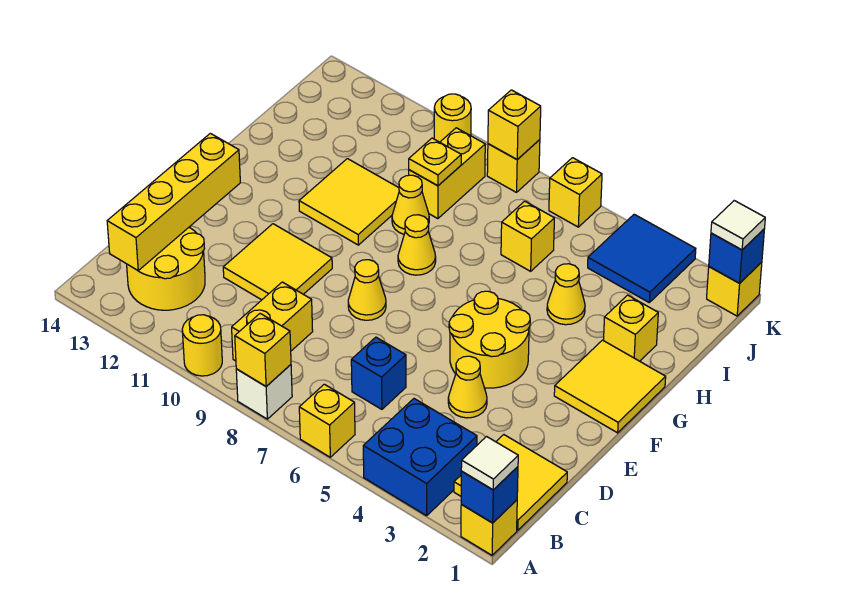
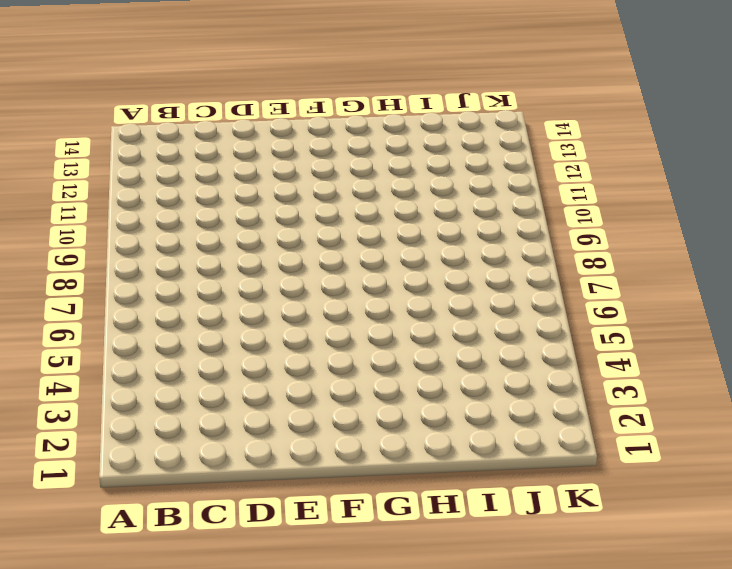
none -> yellow 1x1 brick [461,500,517,555]
none -> blue 2x2 brick [363,399,477,516]
none -> yellow 1x1 brick [299,384,355,457]
none -> white 1x1 brick [236,365,292,419]

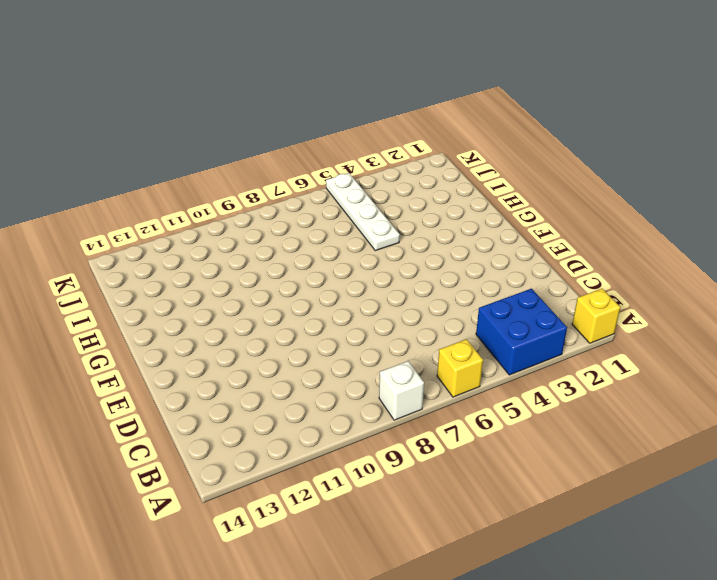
white 1x4 plate [326,173,400,251] -> none
none -> yellow 1x1 round brick [182,315,222,376]
none -> yellow 2x2 tile [454,435,567,530]
none -> yellow 1x2 brick [232,282,313,361]
none -> yellow 2x2 round brick [127,228,205,310]

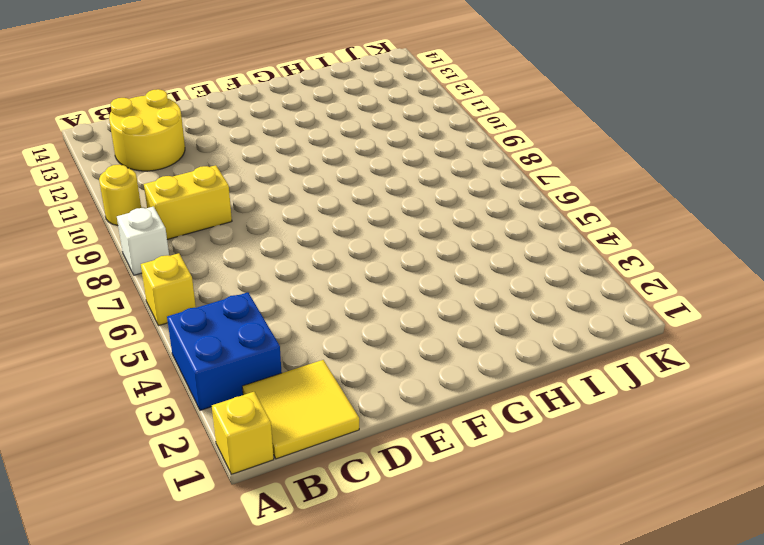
none -> blue 1x1 brick [351,337,406,409]
none -> yellow 1x1 cone [448,356,487,418]
none -> yellow 2x2 tile [223,224,332,300]
none -> yellow 2x2 round brick [449,291,530,388]

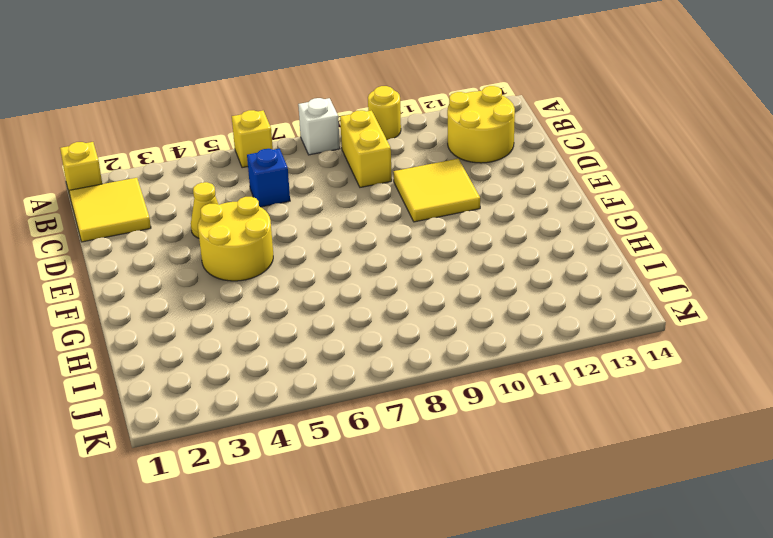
none -> blue 2x2 brick [363,399,477,516]
none -> yellow 1x1 cone [348,260,386,320]
none -> yellow 2x2 tile [554,340,666,433]
none -> yellow 1x1 cone [398,215,436,275]

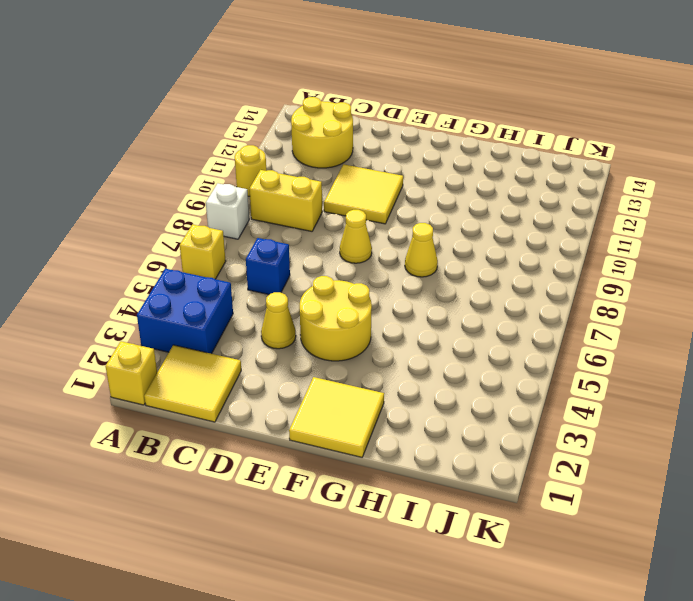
none -> yellow 2x2 tile [299,159,399,245]
none -> yellow 1x1 brick [604,295,658,361]
none -> yellow 1x1 cone [547,264,585,325]
none -> yellow 1x1 cone [392,175,429,234]

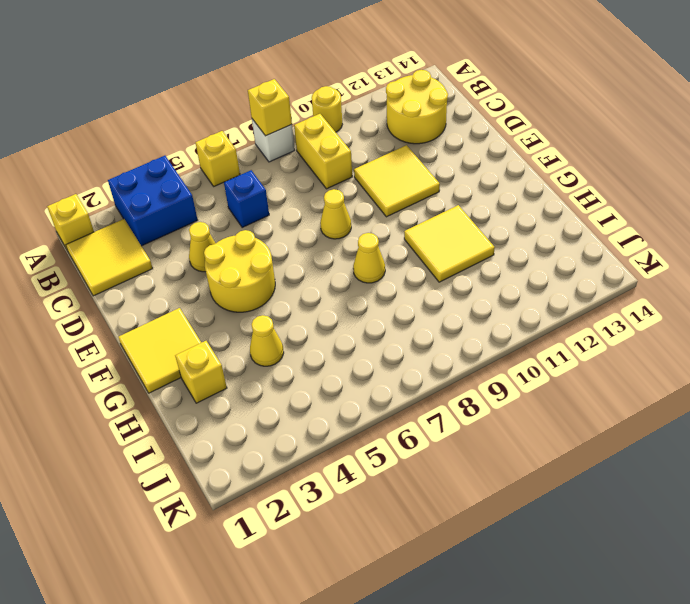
none -> yellow 1x1 cone [392,175,429,234]
none -> yellow 1x1 brick [501,201,554,271]
none -> yellow 1x2 brick [409,128,485,219]
none -> blue 2x2 tile [588,214,696,302]

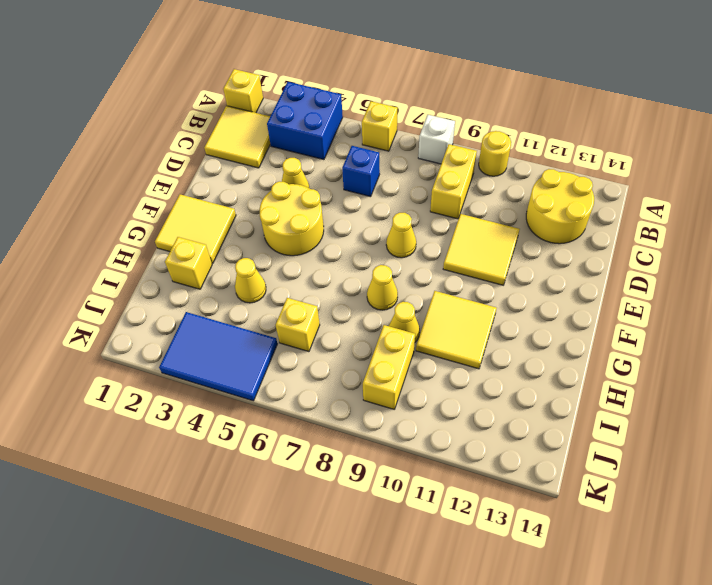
blue 2x3 tile [159,312,277,401] -> blue 2x2 tile [588,214,696,302]
none -> yellow 1x1 brick [707,262,762,316]
none -> yellow 1x1 brick [549,158,602,227]
none -> yellow 1x1 brick [487,140,540,192]
none -> yellow 1x1 round brick [434,94,471,142]

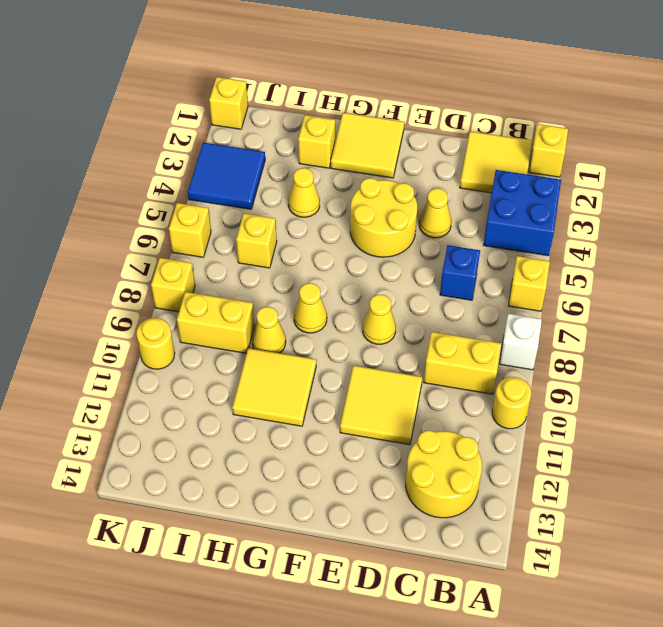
none -> blue 1x1 brick [461,467,518,523]
none -> yellow 1x1 brick [235,314,291,386]
none -> yellow 1x4 brick [107,133,240,271]
none -> yellow 1x1 plate [409,138,461,186]

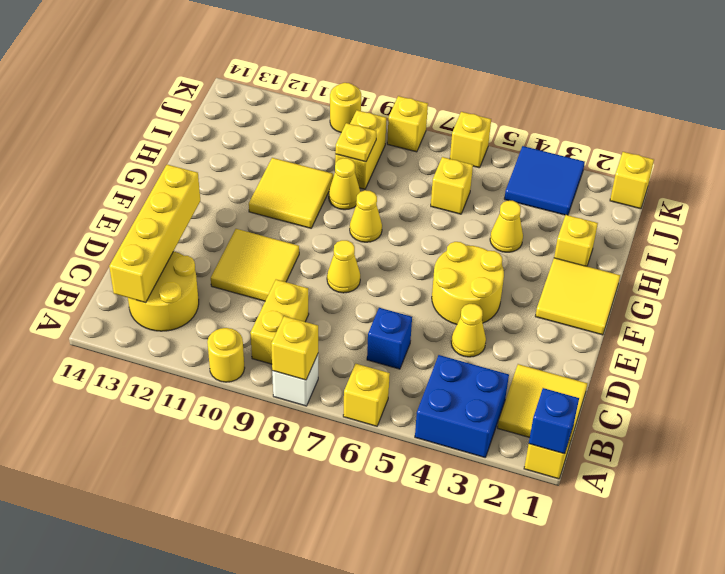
none -> blue 1x1 brick [709,229,764,283]
none -> yellow 1x1 brick [488,90,541,159]
none -> white 1x1 tile [461,437,518,490]
none -> white 1x1 tile [711,201,765,250]

